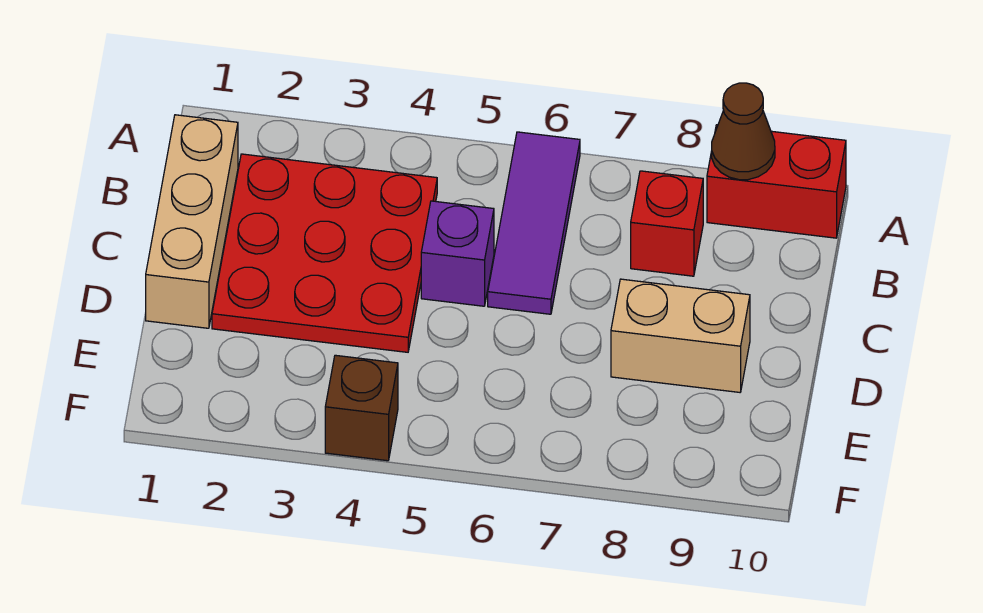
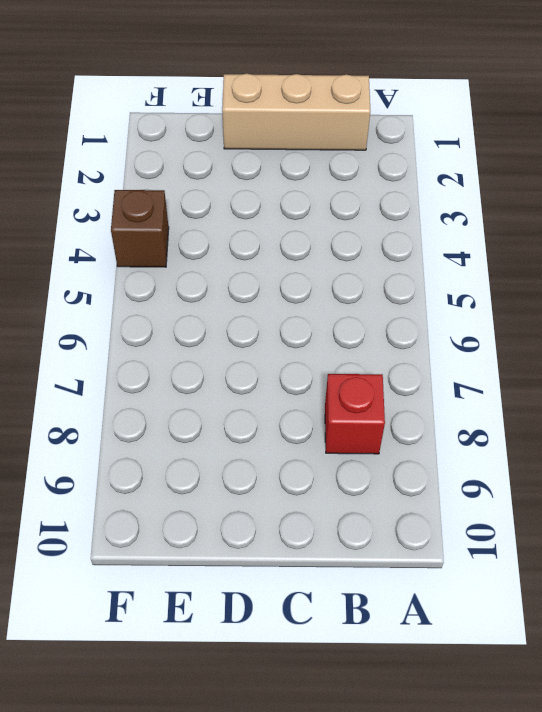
none -> purple 1x3 tile [488,132,580,314]
none -> red 1x2 brick [707,125,846,238]

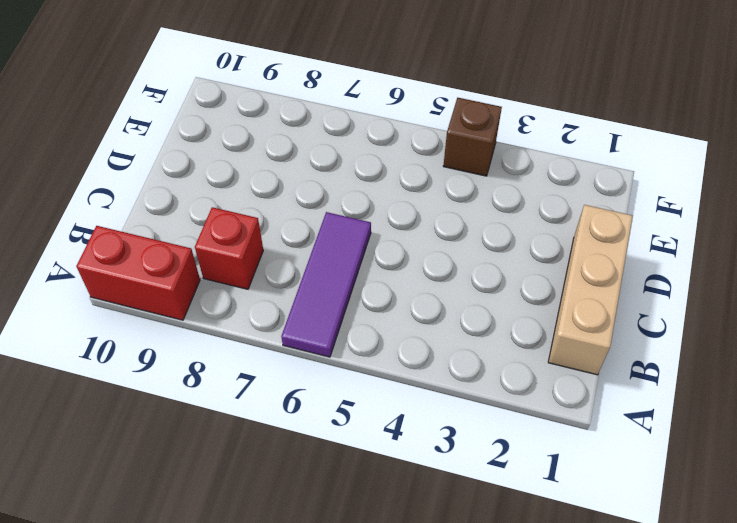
none -> red 3x3 plate [212,154,437,352]
none -> purple 1x1 brick [421,201,494,306]

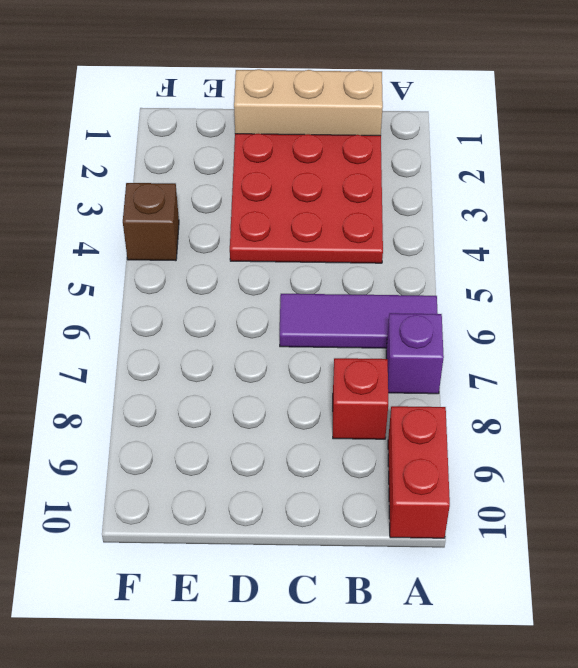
purple 1x1 brick [386,313,444,394] -> purple 1x1 brick moved to [421,201,494,306]
none -> tan 1x2 brick [611,279,750,392]
none -> brown 1x1 cone [712,83,775,180]

